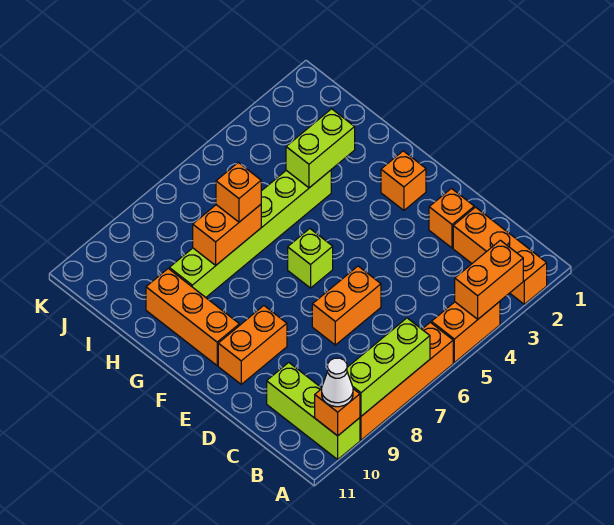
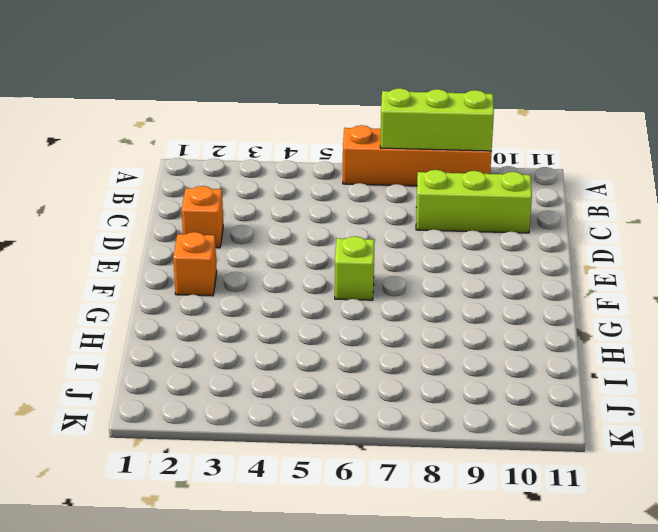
lime 1x3 brick [416,170,532,233] -> lime 1x3 brick turned to [267,362,360,459]
none -> orange 1x3 brick [453,207,547,304]
none -> orange 1x2 brick [431,302,500,362]
none -> orange 1x2 brick [312,266,381,345]

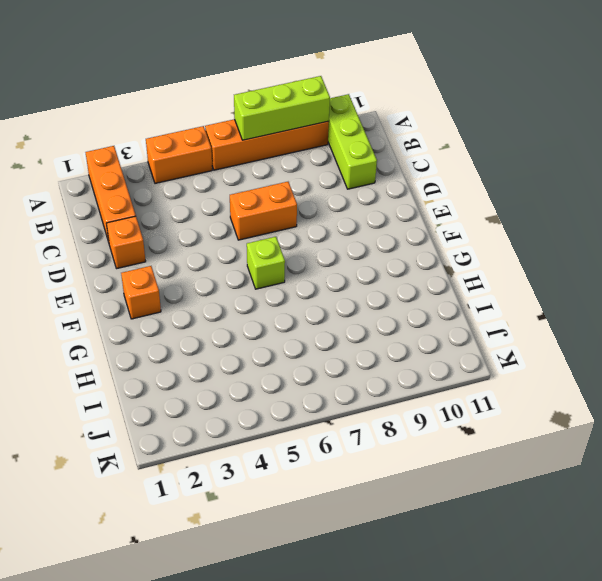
none -> orange 1x2 brick [218,306,287,384]
none -> orange 1x3 brick [146,269,239,366]
none -> lime 1x6 brick [169,170,331,297]

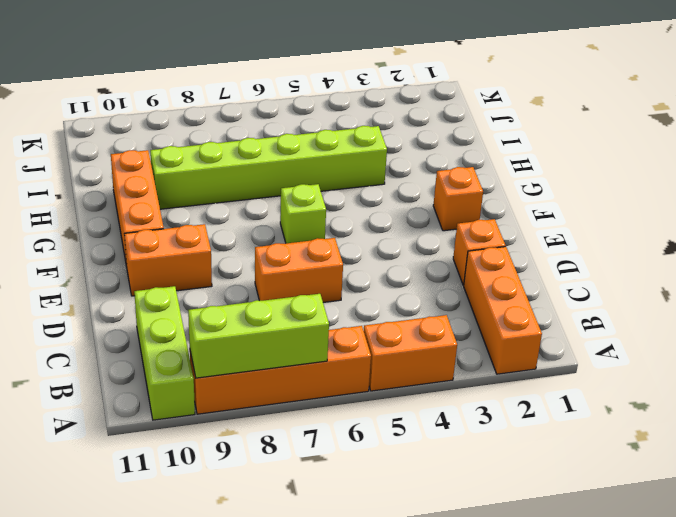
none -> orange 1x2 brick [455,240,523,319]
none -> orange 1x1 brick [315,389,360,436]
none -> lime 1x2 brick [286,109,355,188]

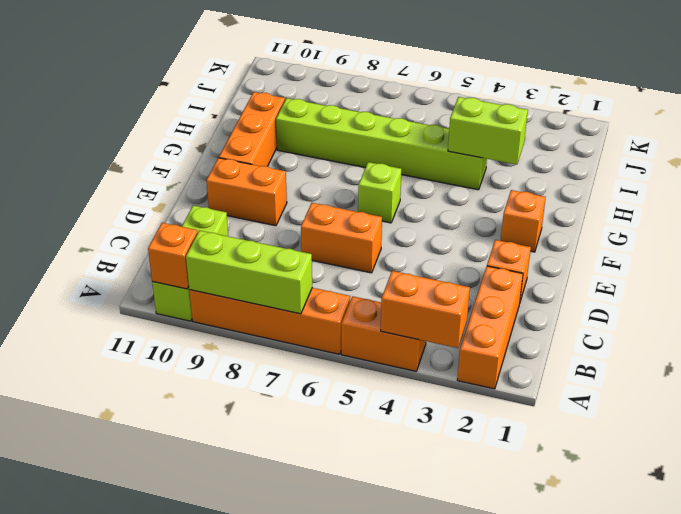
none -> orange 1x2 brick [193,205,261,266]
none -> white 1x1 cone [322,358,353,407]
none -> orange 1x1 brick [216,163,261,222]

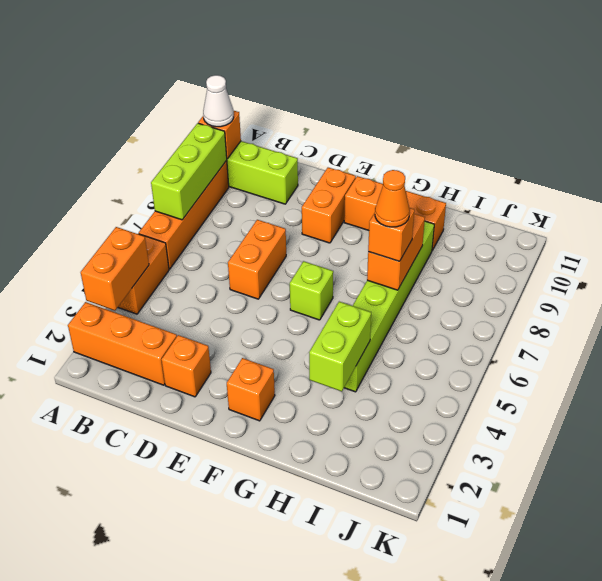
orange 1x1 cone [375,170,410,227] -> none

